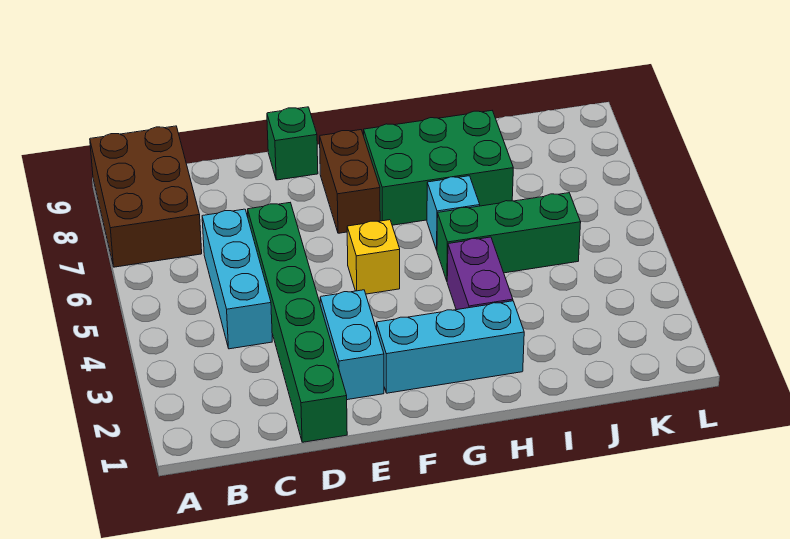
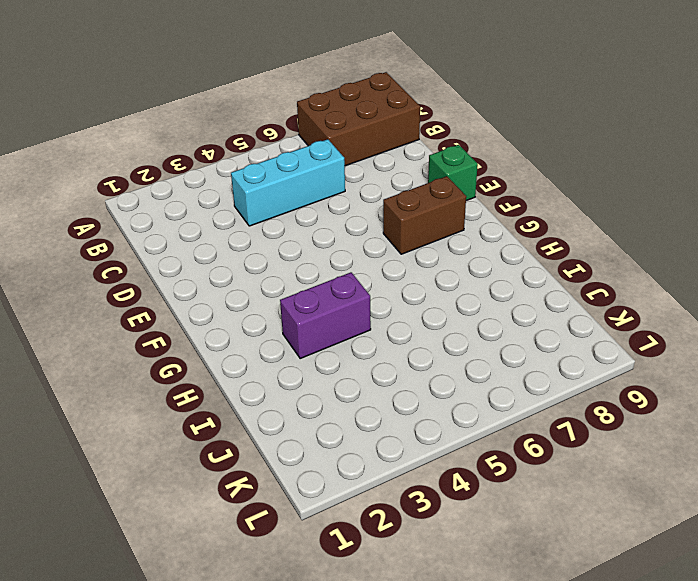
none -> green 1x6 brick [248,203,347,442]
none -> cyan 1x2 brick [320,290,384,400]
none -> cyan 1x3 brick [377,301,524,393]

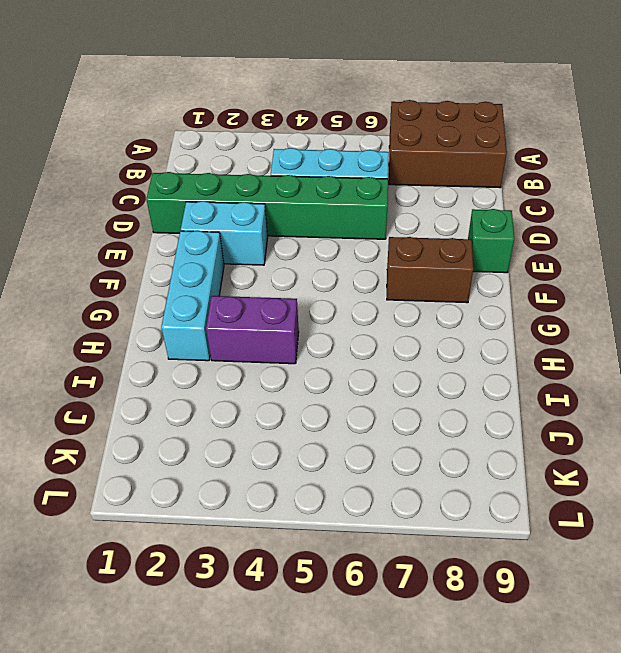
none -> yellow 1x1 brick [347,220,400,294]
none -> green 2x3 brick [364,111,513,225]
none -> green 1x3 brick [437,193,581,281]

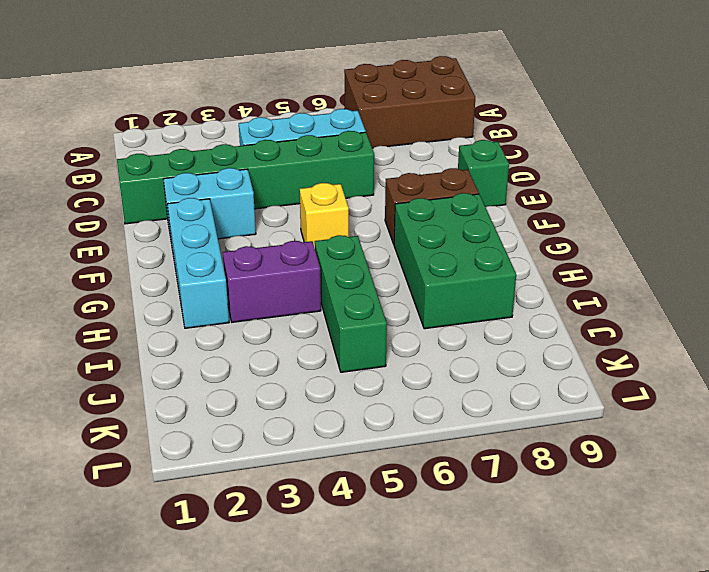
none -> cyan 1x1 brick [427,176,480,250]

